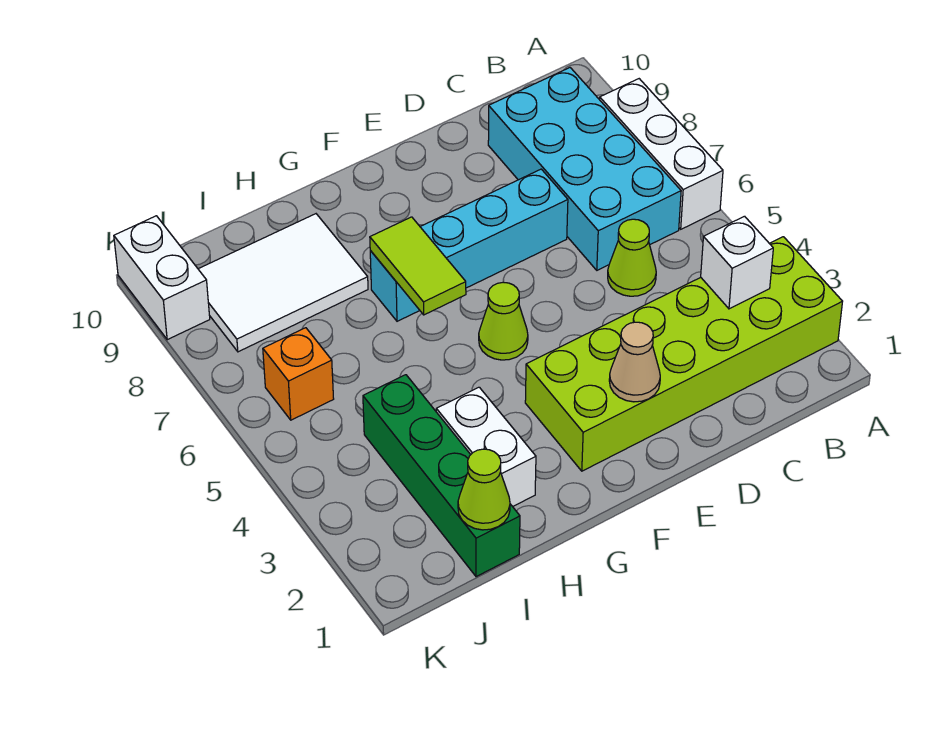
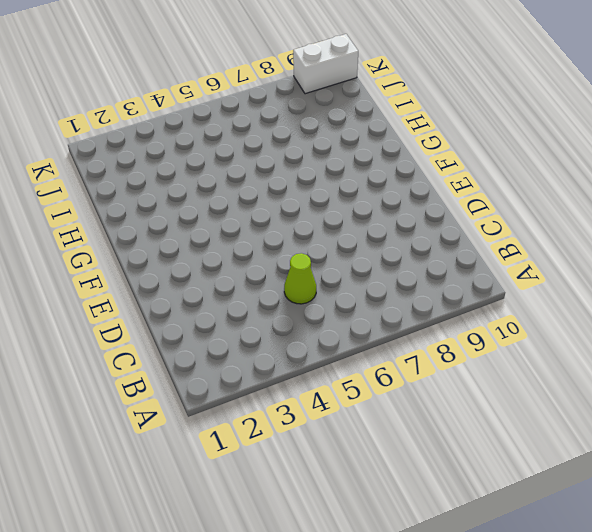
none -> lime 2x6 brick [525,237,843,471]
none -> white 1x3 brick [600,79,723,229]
none -> cyan 2x4 brick [488,68,681,270]

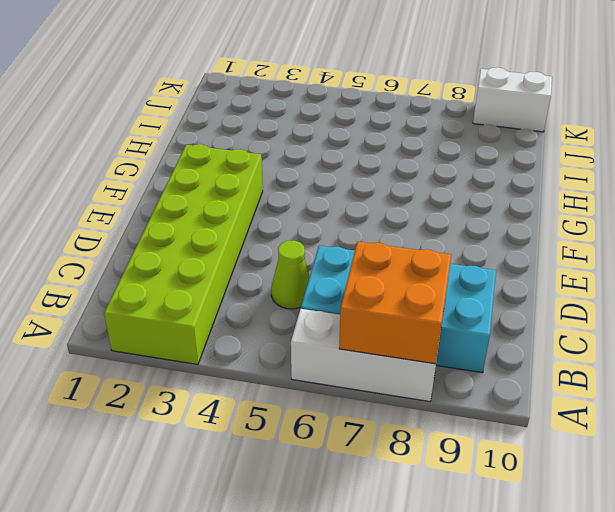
orange 2x2 brick [339,242,451,364] -> none
none -> cyan 1x4 brick [370,169,568,321]
none -> lime 1x1 cone [479,282,528,360]
none -> white 1x2 brick [436,387,536,507]

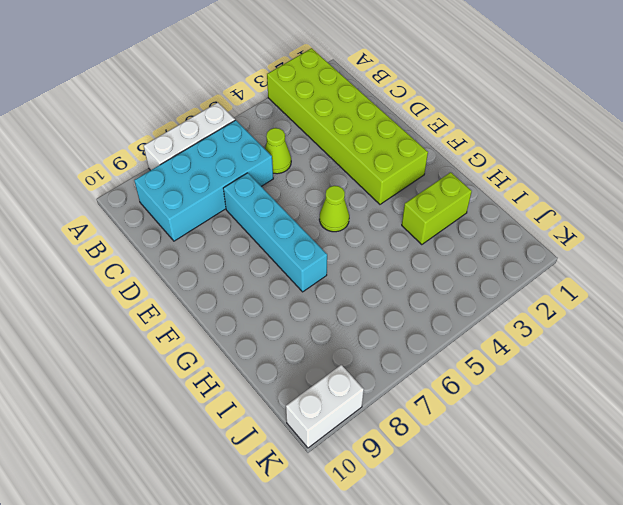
lime 1x2 brick [402,172,472,245] -> white 1x2 brick [436,387,536,507]
none -> white 2x3 tile [198,214,368,352]
none -> green 1x4 brick [363,375,520,577]
none -> orange 1x1 brick [263,328,334,420]

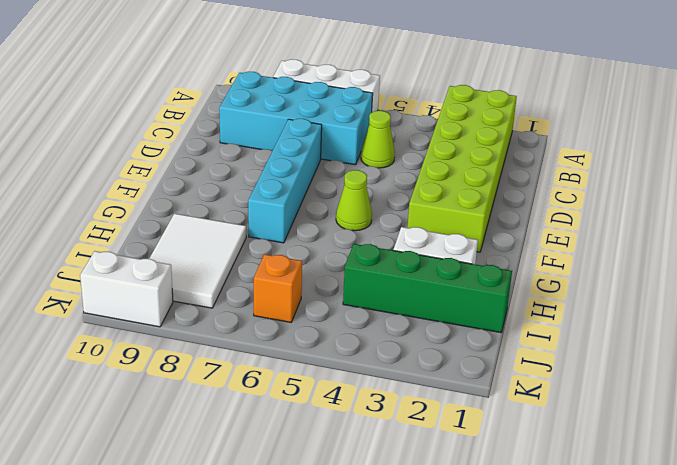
none -> white 1x1 brick [701,216,773,309]
none -> tan 1x1 cone [609,322,660,402]
none -> lime 1x2 tile [370,217,466,315]

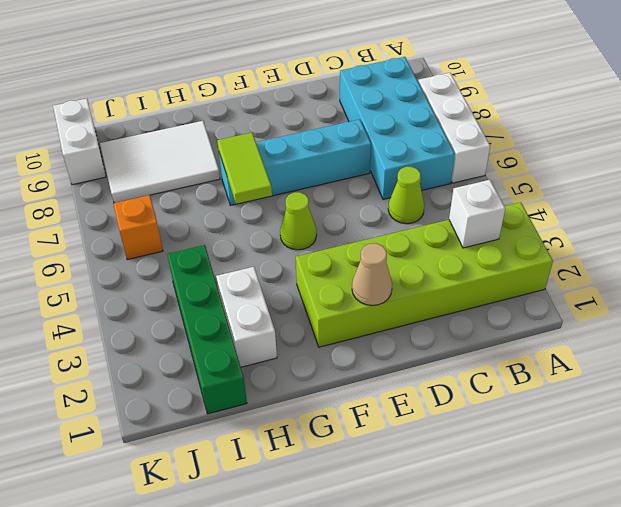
none -> lime 1x1 cone [458,449,510,530]

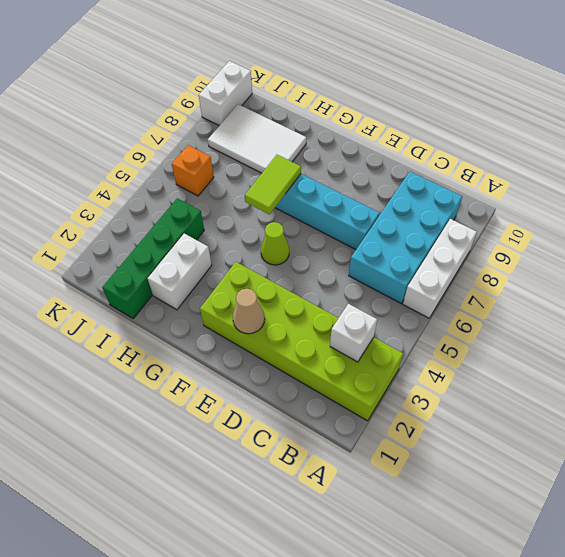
none -> lime 1x1 cone [608,219,656,296]
none -> lime 1x1 cone [458,449,510,530]

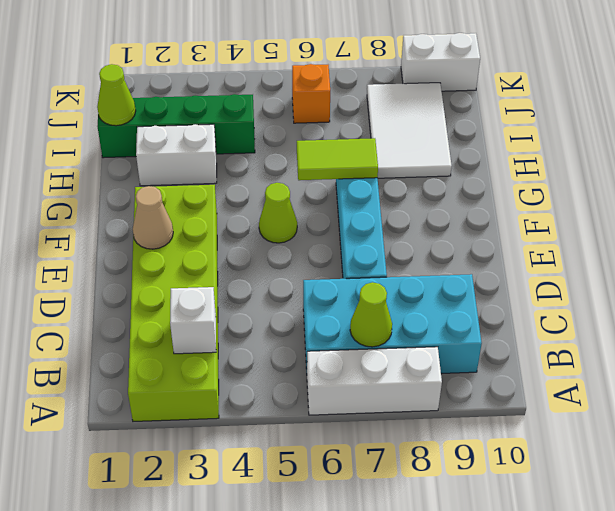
lime 1x1 cone [350,282,392,347] -> lime 1x1 cone moved to [608,219,656,296]

